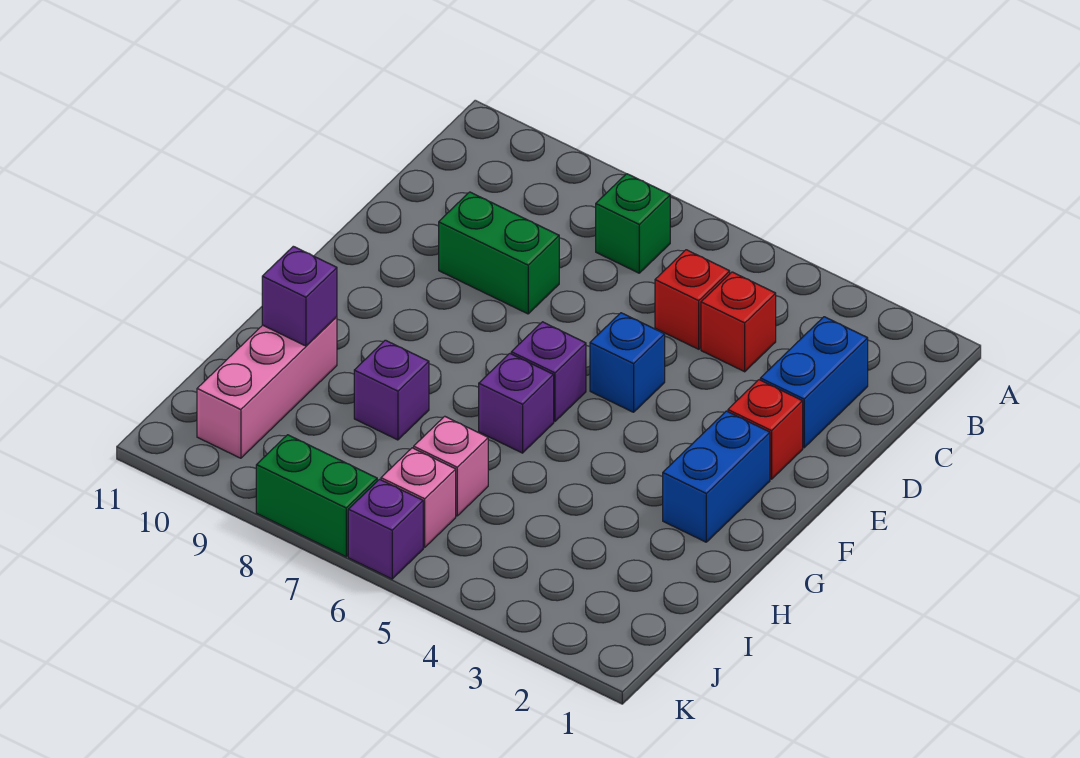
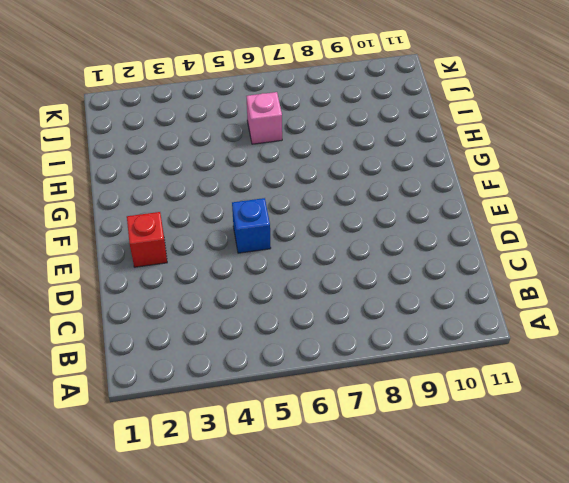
none -> green 1x1 brick [596,174,670,273]
none -> blue 1x2 brick [760,317,868,448]
none -> red 1x1 brick [701,272,776,372]

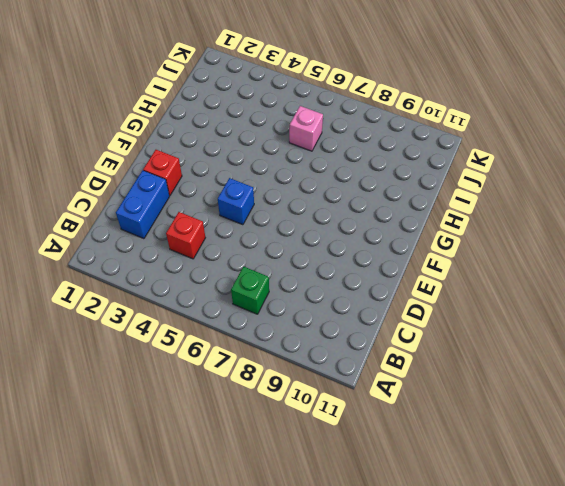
none -> red 1x1 brick [655,250,730,349]
none -> green 1x2 brick [439,192,559,314]
none -> blue 1x2 brick [663,411,770,542]

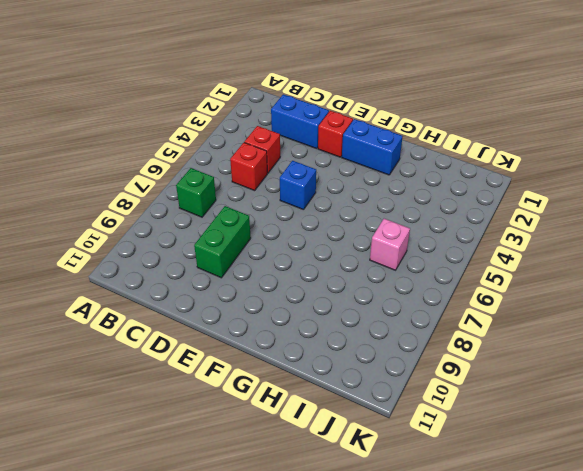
none -> purple 1x1 brick [511,322,586,421]
none -> purple 1x1 brick [479,354,554,453]
none -> purple 1x1 brick [354,340,429,440]

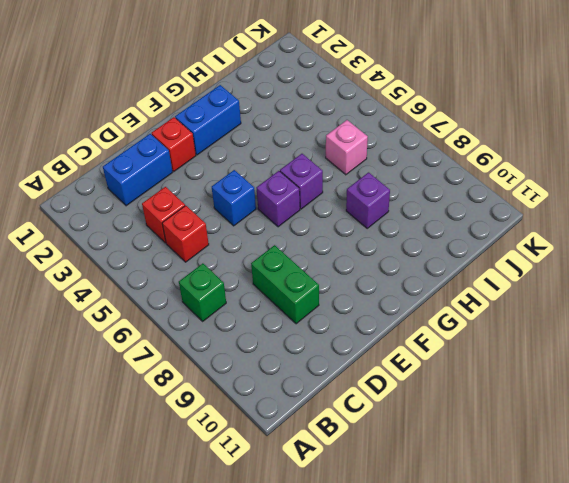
none -> pink 1x3 brick [197,317,337,458]
none -> pink 1x1 brick [381,448,456,547]
none -> purple 1x1 brick [348,479,423,579]

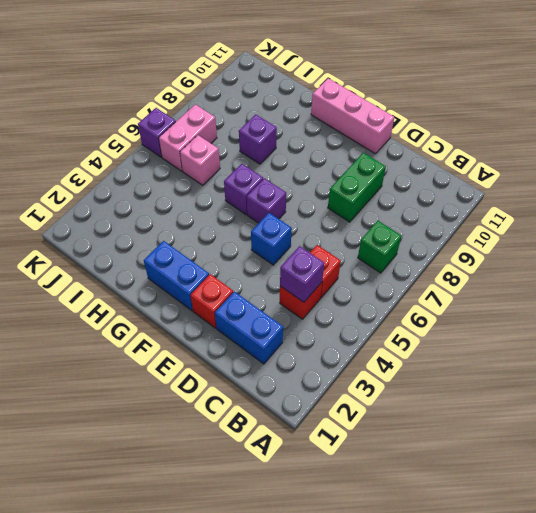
purple 1x1 brick [280,246,324,302] -> purple 1x1 brick moved to [262,246,337,346]
pink 1x3 brick [311,78,394,154] -> pink 1x3 brick moved to [197,317,337,458]
pink 1x2 brick [159,104,217,171] -> pink 1x1 brick [381,448,456,547]
none -> green 1x2 brick [256,435,377,557]

